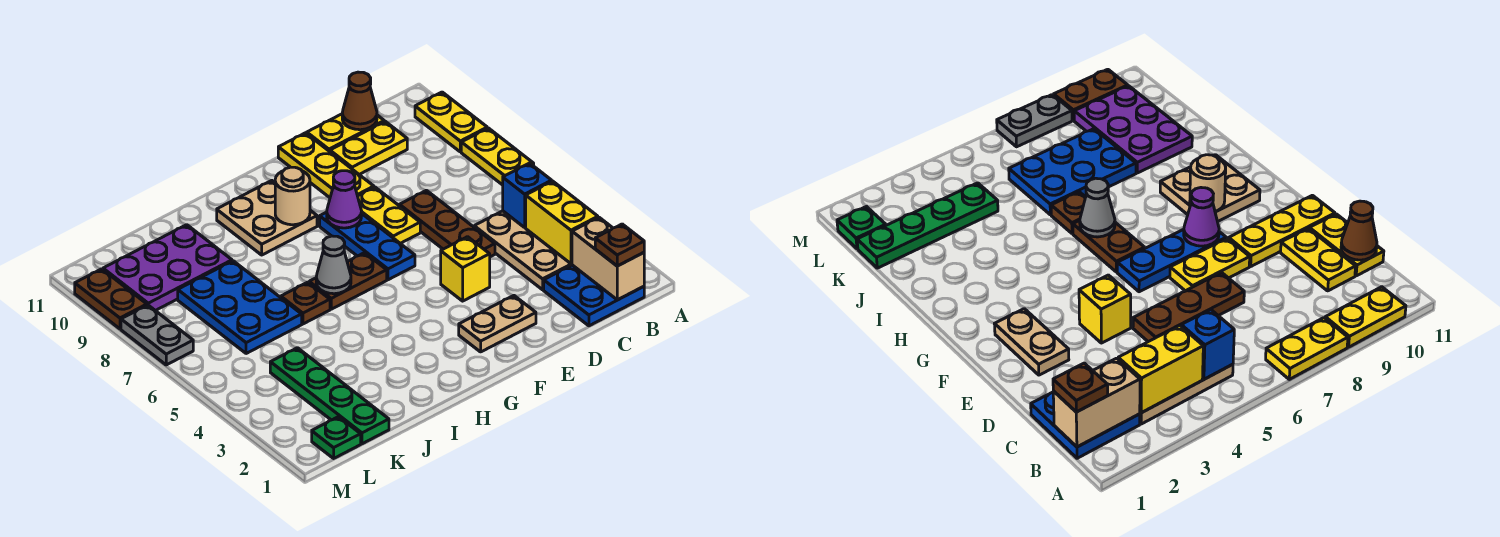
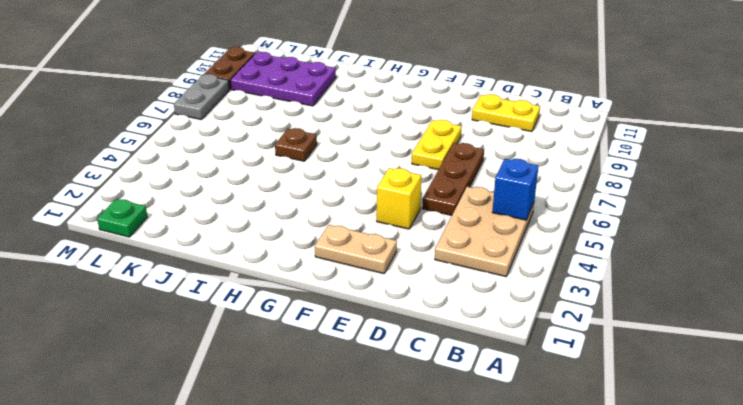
none -> yellow 1x2 plate [461,128,534,185]
none -> yellow 1x2 plate [415,92,487,152]
none -> blue 2x2 plate [544,265,644,326]

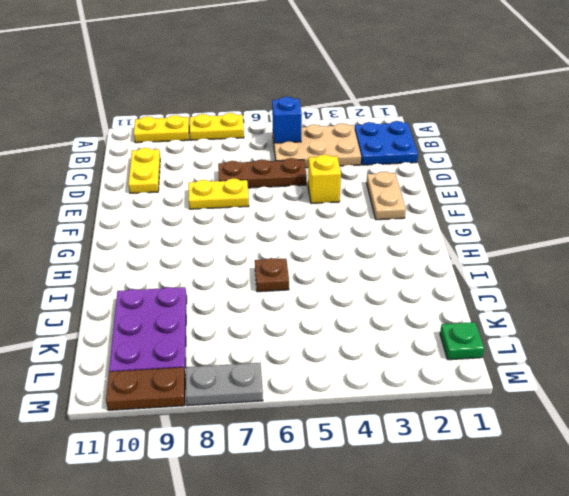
none -> yellow 1x2 plate [307,114,384,152]
none -> yellow 1x3 plate [278,133,374,198]
none -> blue 1x3 plate [320,212,415,280]

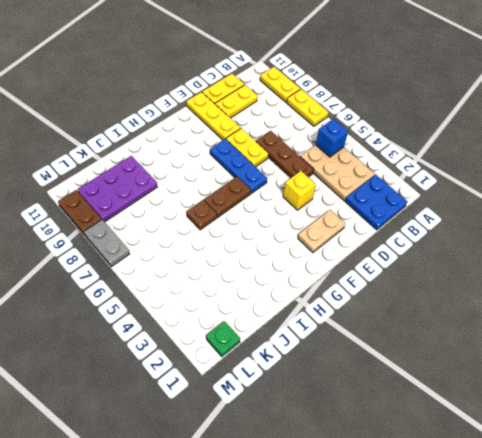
none -> tan 2x2 plate [217,181,317,255]
none -> blue 2x3 plate [178,261,302,354]
none -> green 1x4 plate [270,348,389,444]

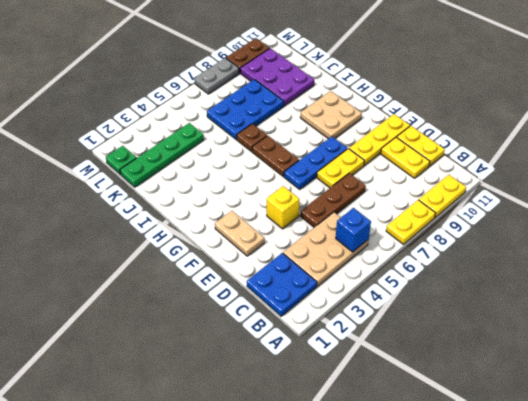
none -> tan 1x2 brick [572,217,644,300]
none -> yellow 1x2 brick [526,181,598,264]
none -> brown 1x1 cone [342,72,377,130]

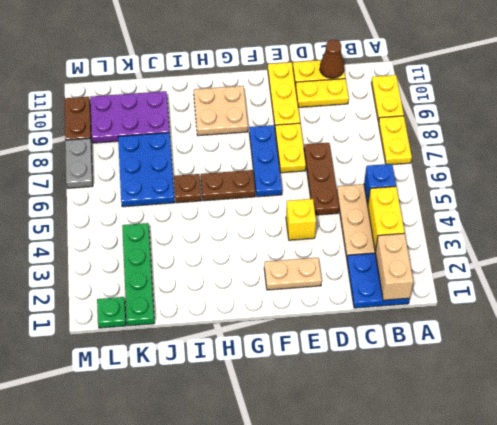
none -> purple 1x1 cone [327,171,362,228]
none -> tan 1x1 round brick [275,167,310,225]
none -> grey 1x1 cone [316,236,351,294]

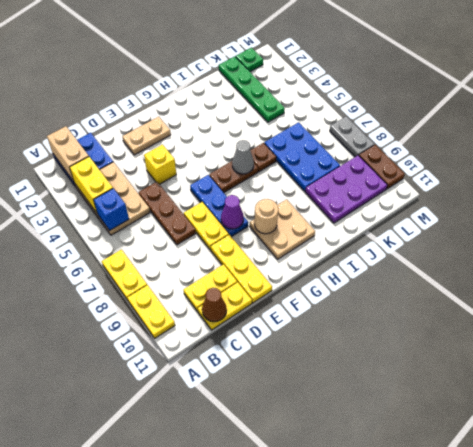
none -> brown 1x1 plate [595,224,644,266]

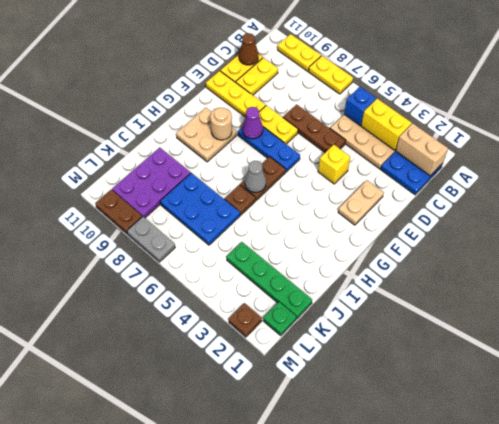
brown 1x1 plate [229,303,262,337] -> brown 1x1 plate moved to [595,224,644,266]

